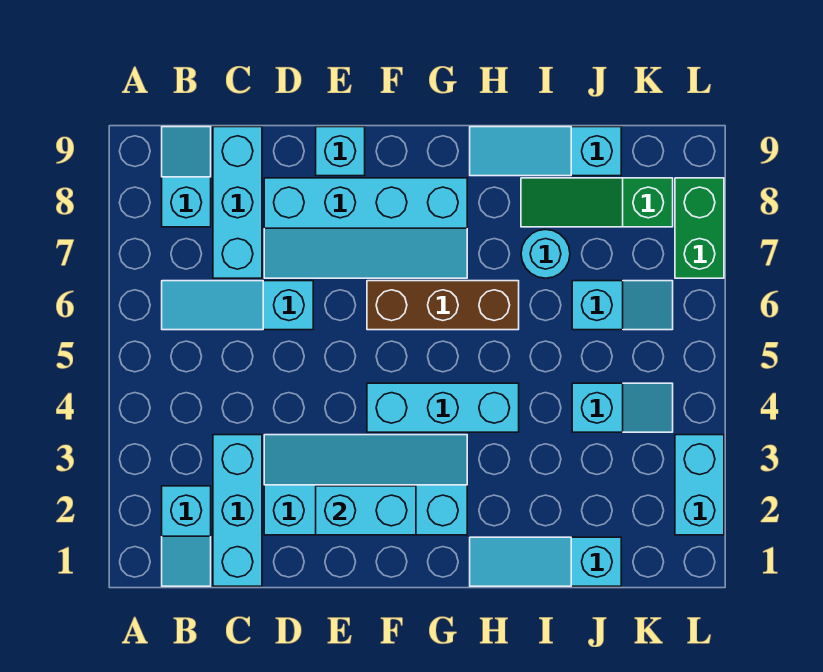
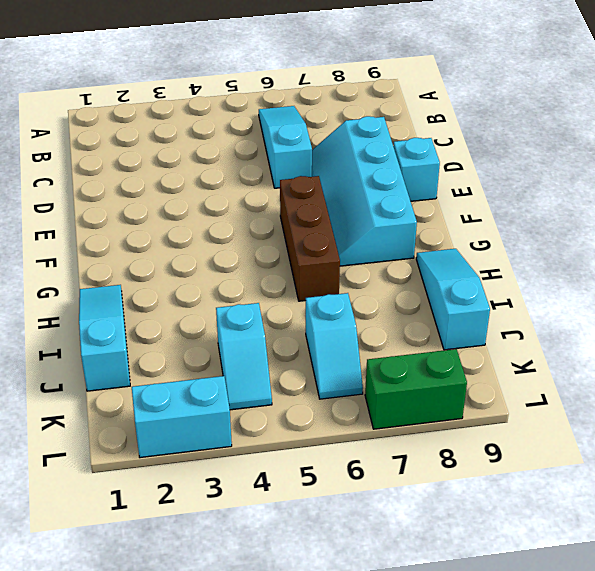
none -> cyan 1x2 slope [162,486,211,586]
none -> cyan 1x2 slope [162,127,211,227]
none -> cyan 1x3 brick [213,435,262,586]

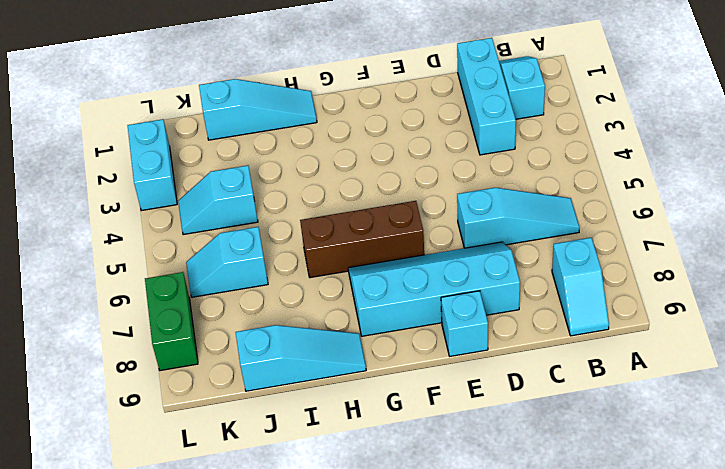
none -> cyan 1x3 brick [213,127,262,278]
none -> cyan 2x4 slope [264,435,467,535]
none -> cyan 1x3 brick [367,383,519,432]

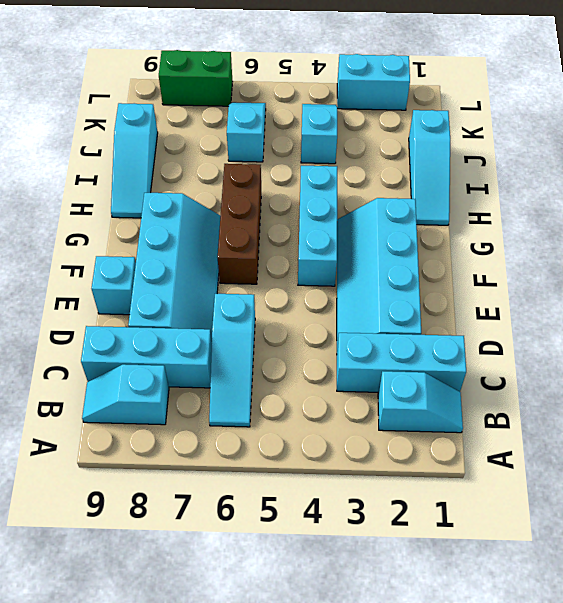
none -> cyan 1x1 round brick [521,229,570,278]
none -> green 1x3 slope [521,178,673,227]
none -> cyan 1x2 brick [316,486,416,535]

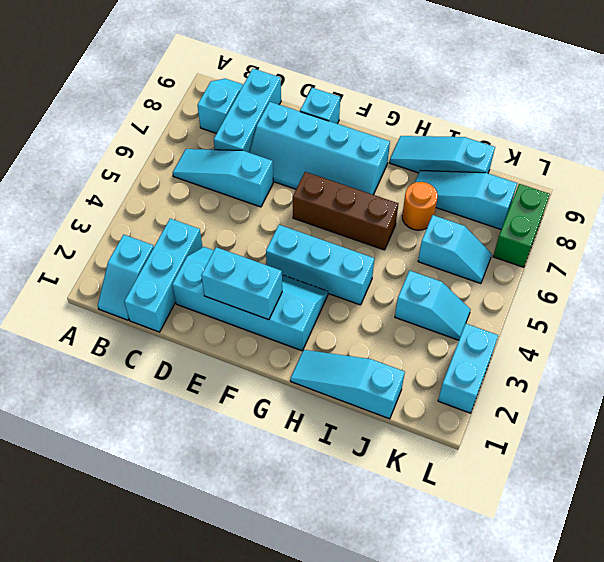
orange 1x1 round brick [402,182,438,230] -> cyan 1x1 round brick [521,229,570,278]
cyan 1x3 slope [415,170,517,229] -> green 1x3 slope [521,178,673,227]

